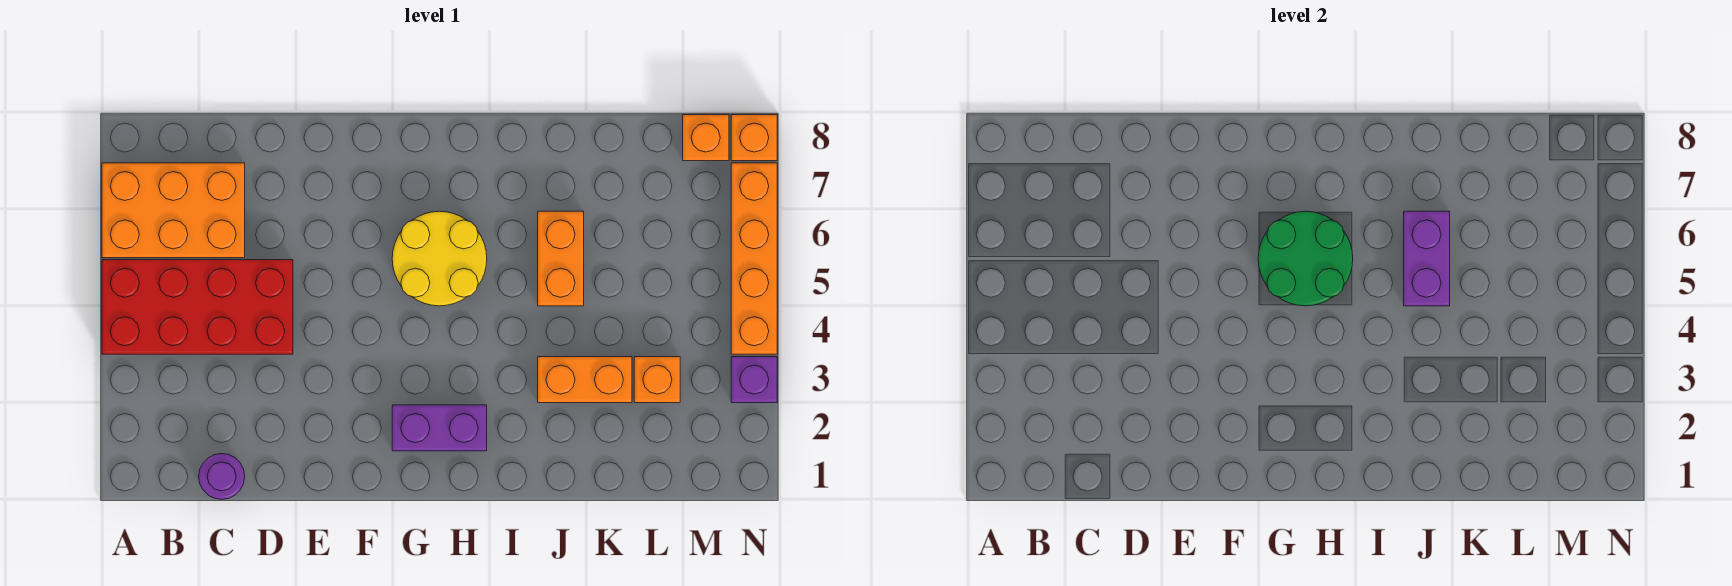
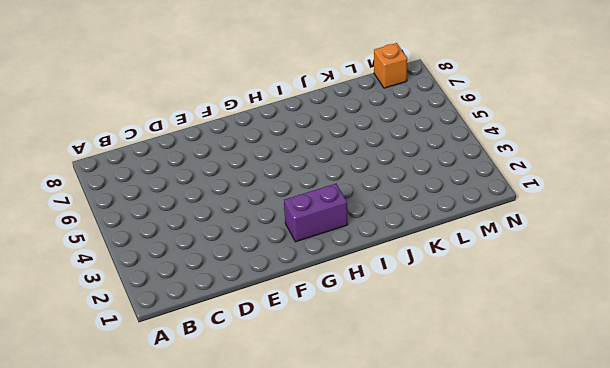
none -> red 2x4 brick [102,260,293,354]
none -> orange 2x3 brick [102,163,245,258]
none -> purple 1x1 round brick [199,454,245,500]

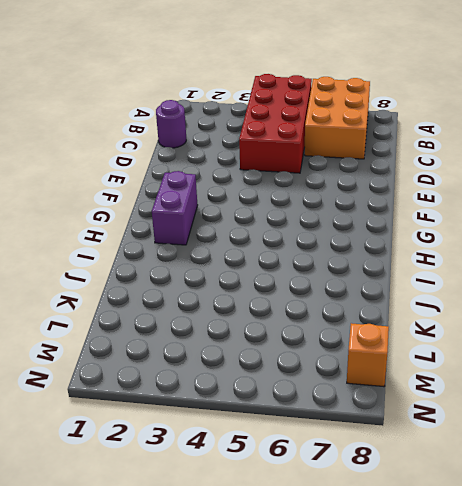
none -> yellow 2x2 round brick [392,211,487,306]
none -> orange 1x2 brick [538,357,632,403]
none -> orange 1x2 brick [538,211,584,306]

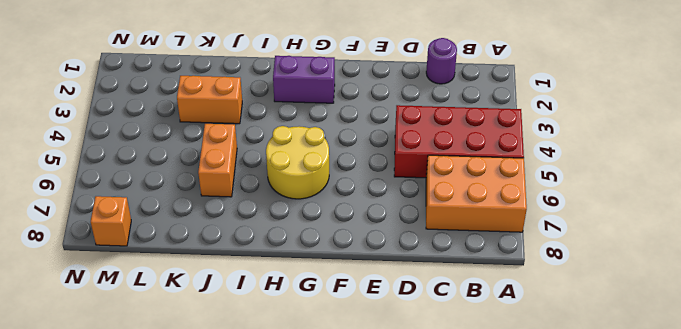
none -> orange 1x1 brick [634,357,680,403]
none -> purple 1x1 brick [731,357,777,403]
none -> orange 1x4 brick [731,163,777,354]

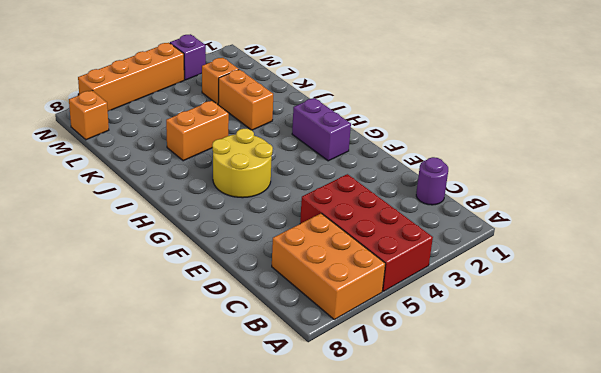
none -> orange 1x1 brick [731,115,777,161]
none -> green 2x2 round brick [1258,211,1353,306]
none -> purple 1x2 brick [1404,211,1450,306]

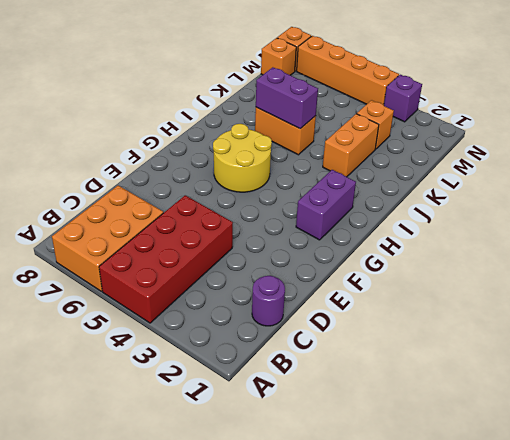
none -> green 2x2 round brick [1258,211,1353,306]

